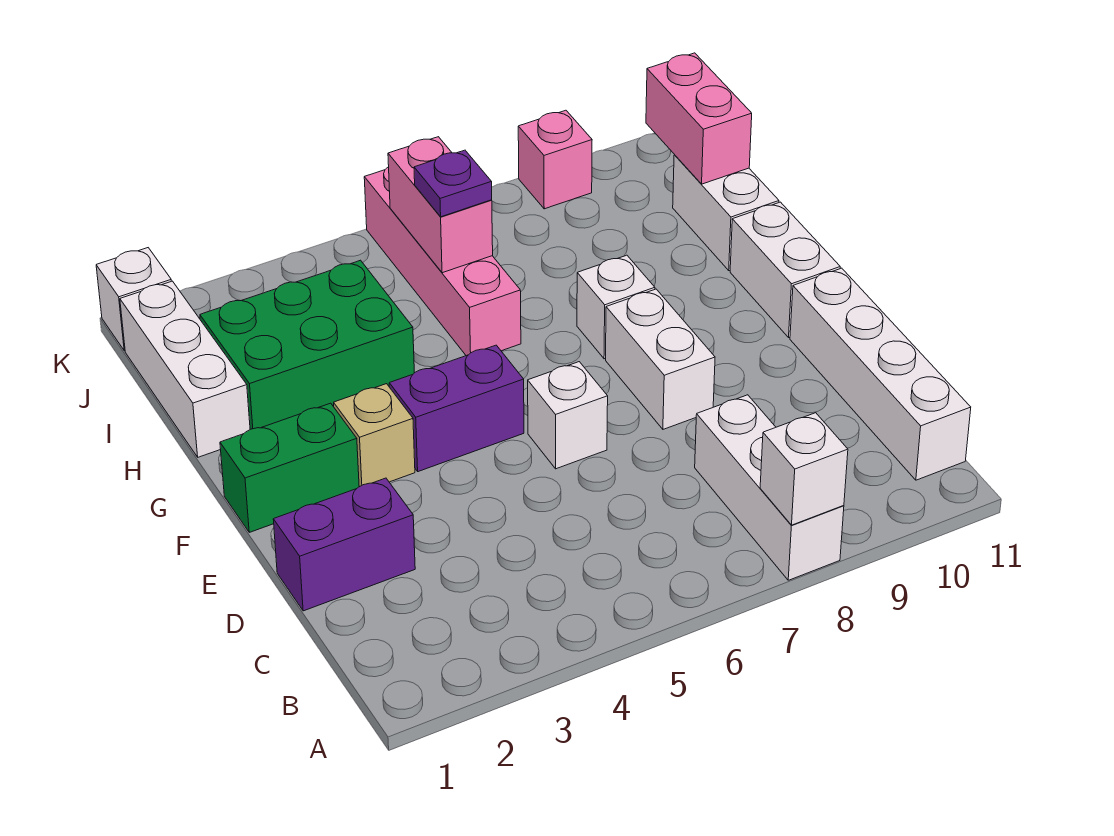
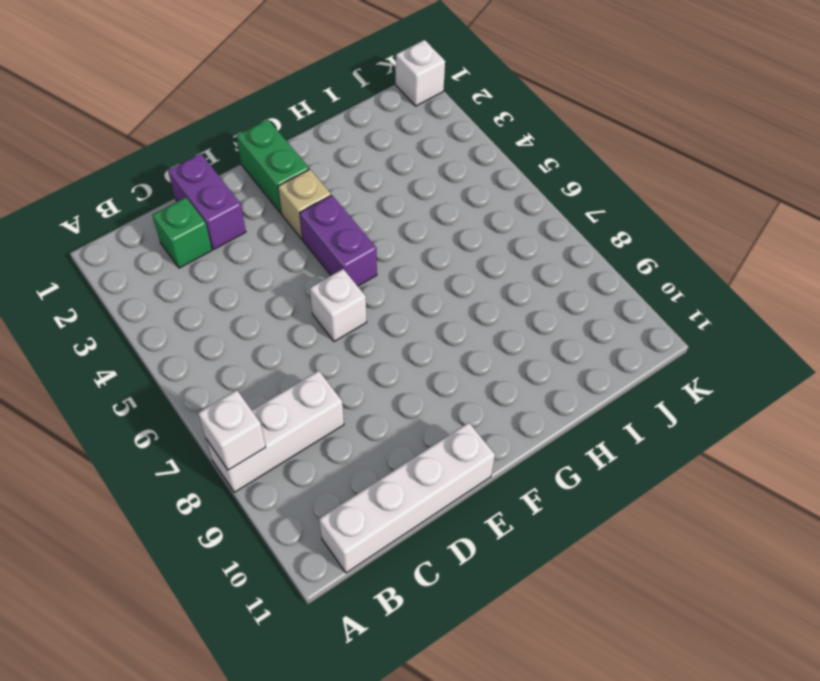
green 1x1 brick [152,197,212,268] -> none
none -> white 1x2 brick [606,289,715,429]
none -> white 1x2 brick [730,202,840,337]
none -> white 1x1 brick [577,255,655,359]

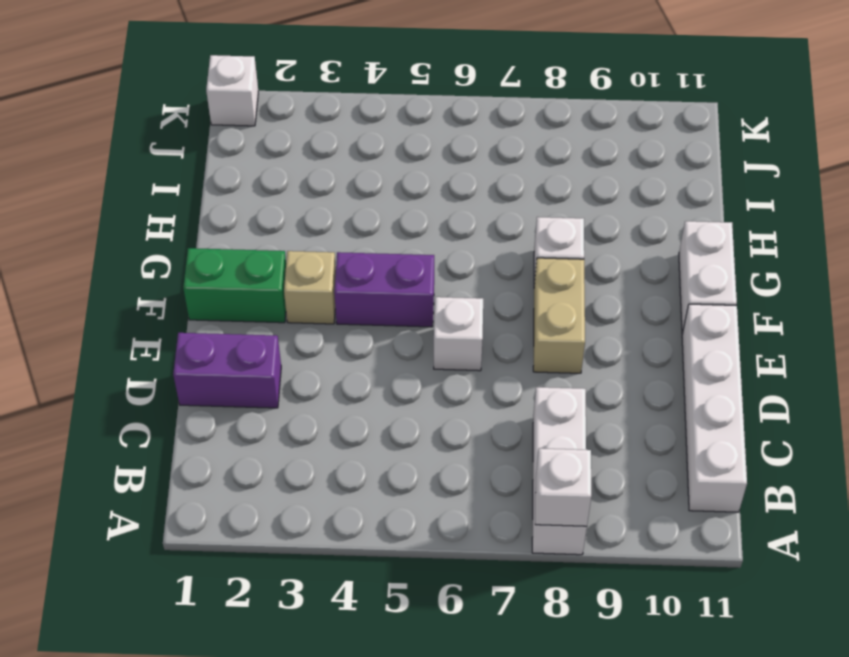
tan 1x2 brick [533,258,585,373] -> white 1x2 brick [606,289,715,429]
none -> white 1x3 brick [120,281,250,457]
none -> green 2x3 brick [200,260,414,430]
none -> pink 1x4 brick [364,167,521,356]

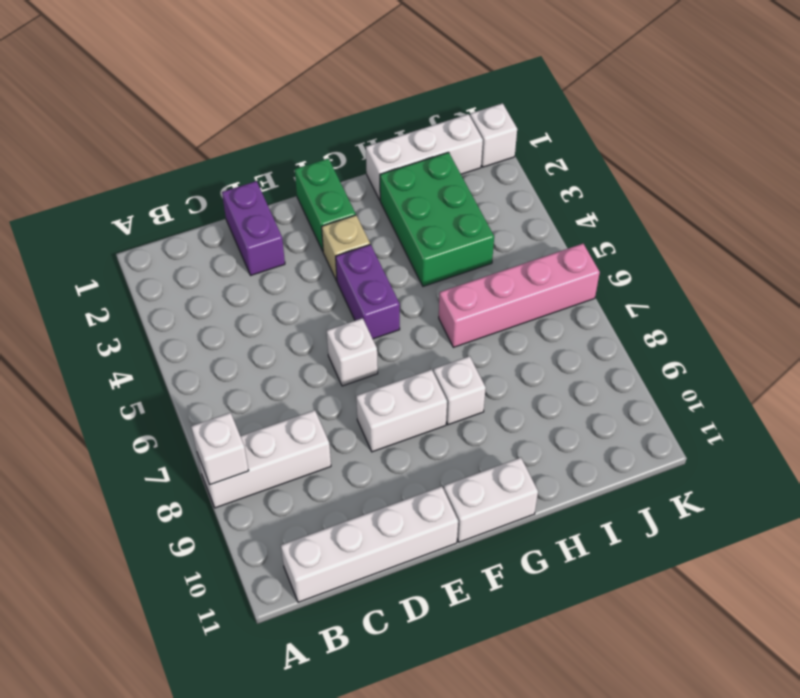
none -> white 1x2 brick [673,155,779,271]
none -> pink 1x1 brick [518,110,592,209]
none -> pink 1x2 brick [388,137,493,273]

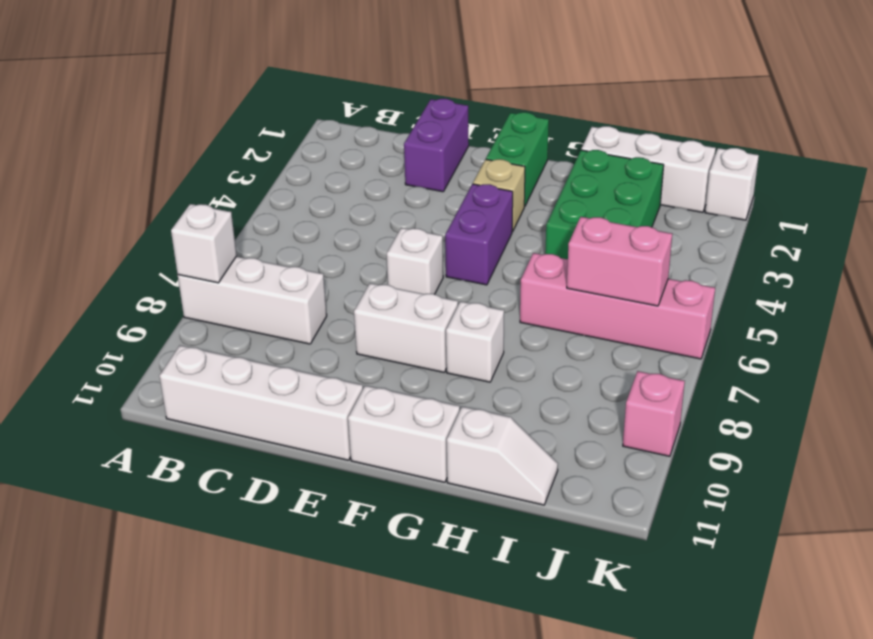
white 1x2 slope [447,407,558,505] -> white 1x2 brick [673,155,779,271]
none -> pink 1x2 brick [646,53,752,184]
none -> purple 1x1 plate [414,150,492,217]

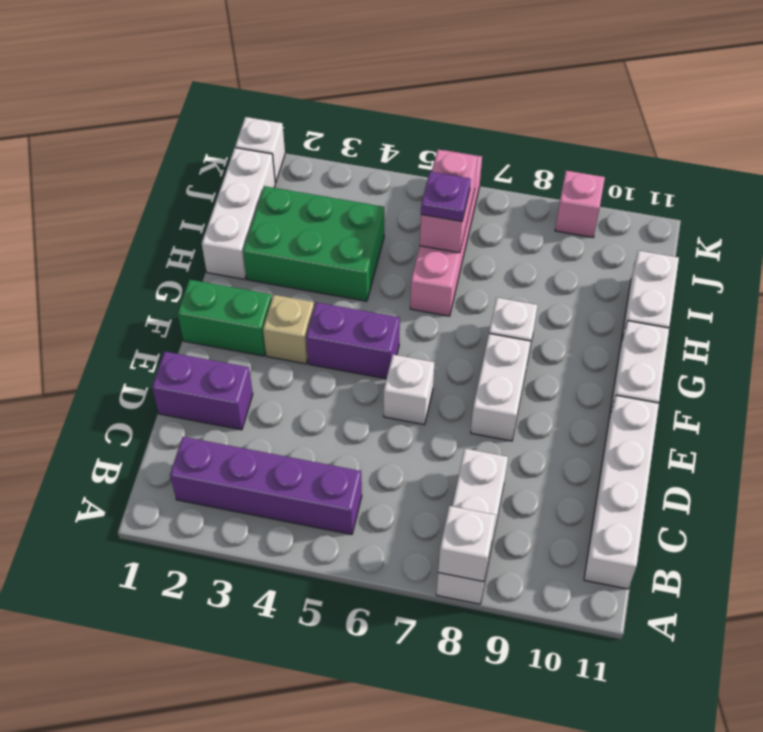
purple 1x4 brick [170,437,362,534] -> none
none -> pink 1x2 brick [646,53,752,184]

